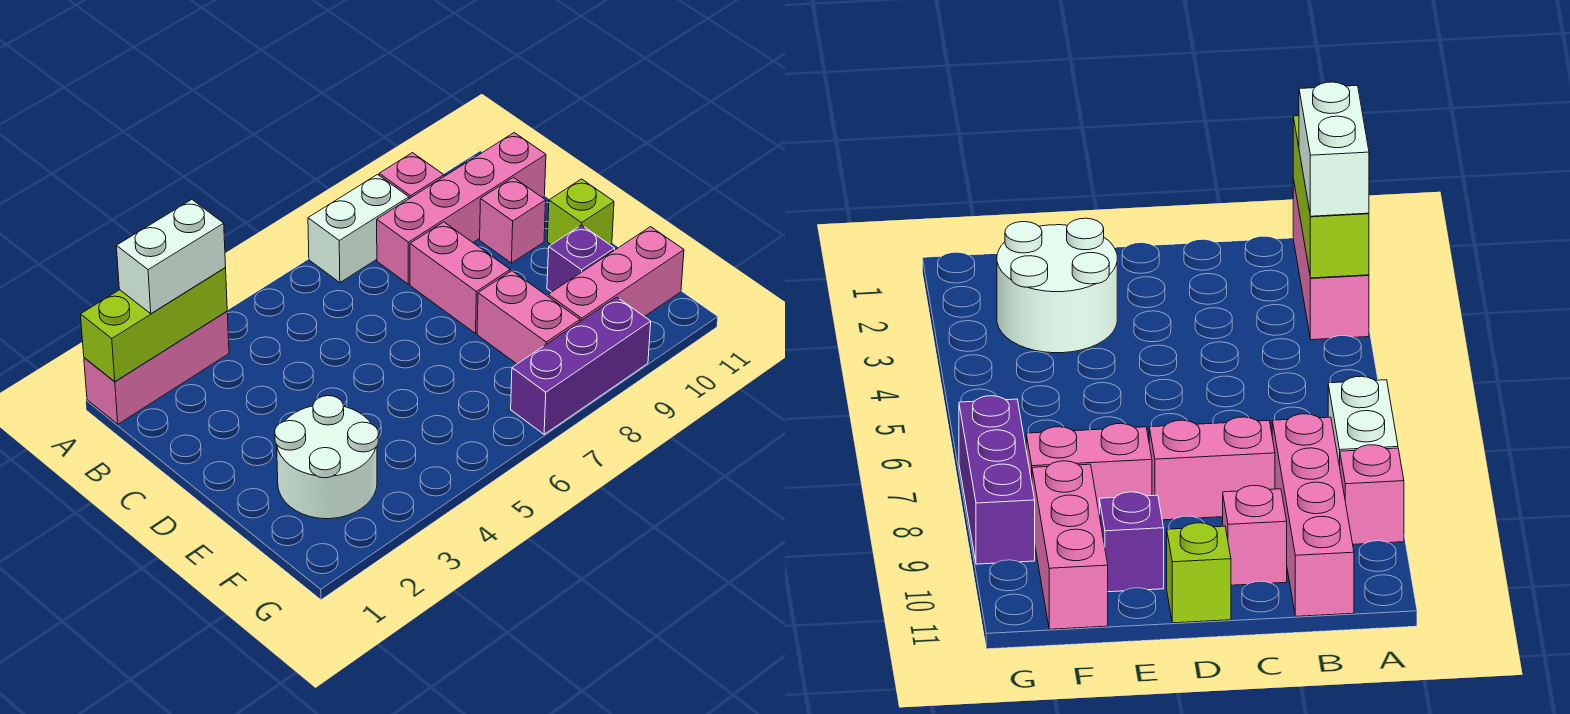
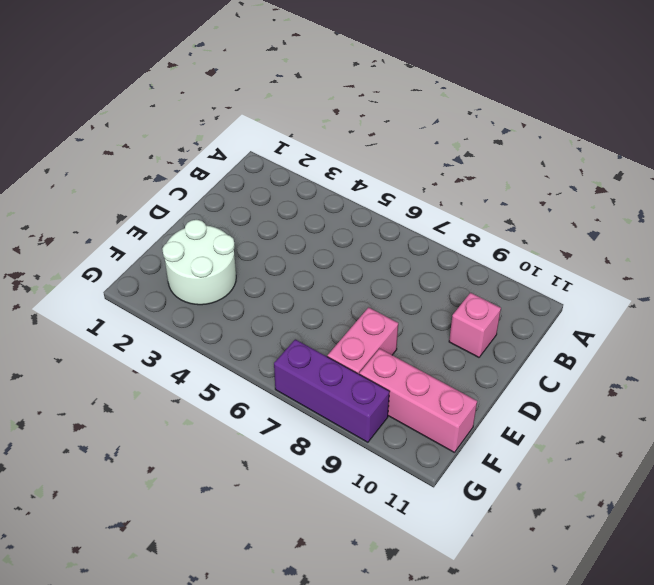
none -> pink 1x3 brick [84,311,229,424]
none -> white 1x2 brick [308,175,409,283]
none -> pink 1x1 brick [379,153,444,199]

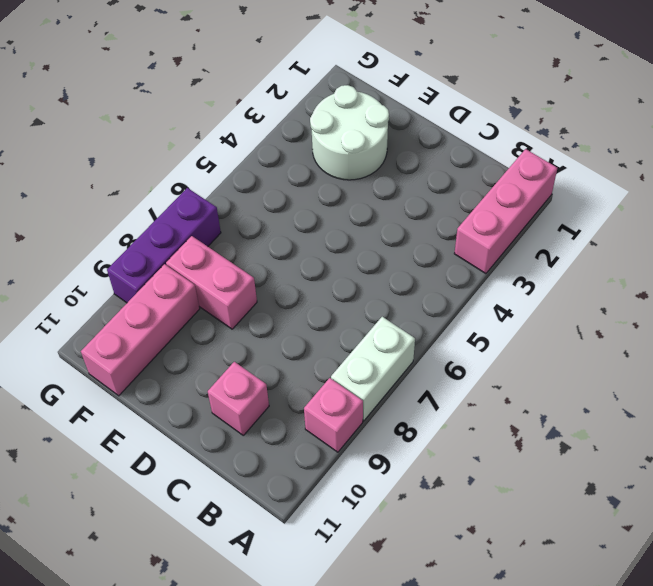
none -> pink 1x4 brick [377,133,546,284]
none -> pink 1x2 brick [410,222,510,333]
none -> lime 1x1 brick [547,179,614,245]

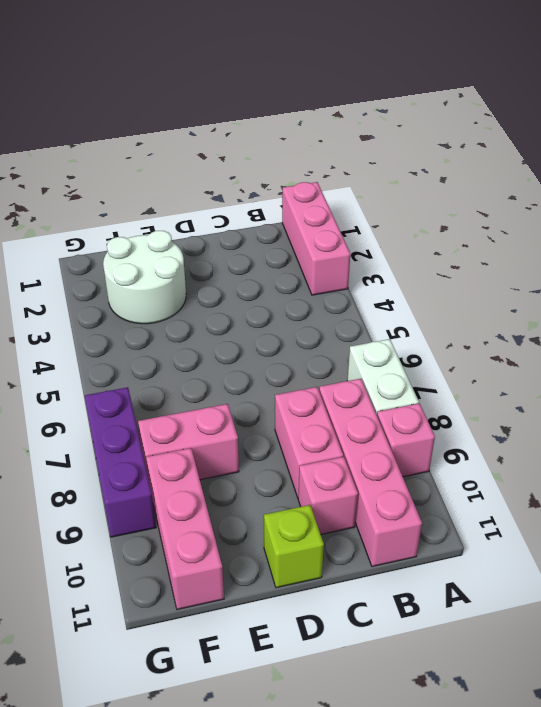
pink 1x2 brick [275,387,343,498] -> pink 1x2 brick turned to [410,222,510,333]
none -> purple 1x1 brick [547,225,615,292]
none -> lime 1x3 brick [80,268,227,382]
none -> white 1x2 brick [116,200,226,314]

